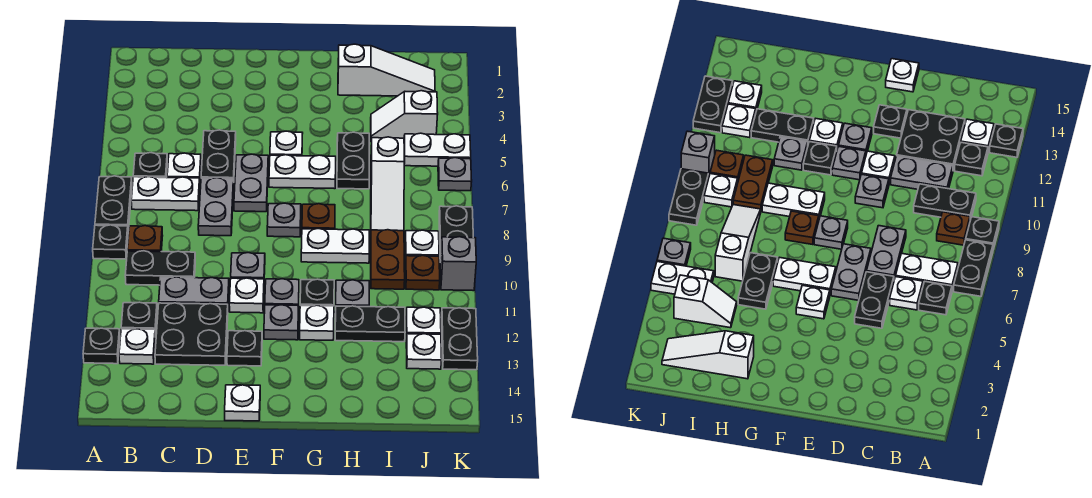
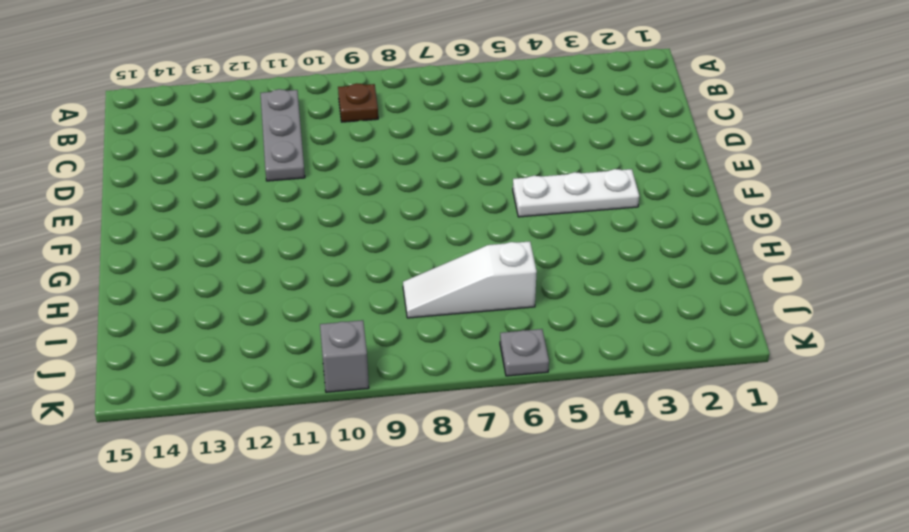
grey 1x3 plate [261,89,305,181] -> grey 1x2 plate [159,277,229,304]
white 1x3 plate [513,169,639,217] -> white 1x1 plate [270,131,303,156]
none -> black 1x2 plate [95,176,132,231]
none -> black 1x1 plate [93,225,128,259]
none -> black 1x1 plate [83,328,120,364]
none -> black 1x1 plate [133,153,167,178]

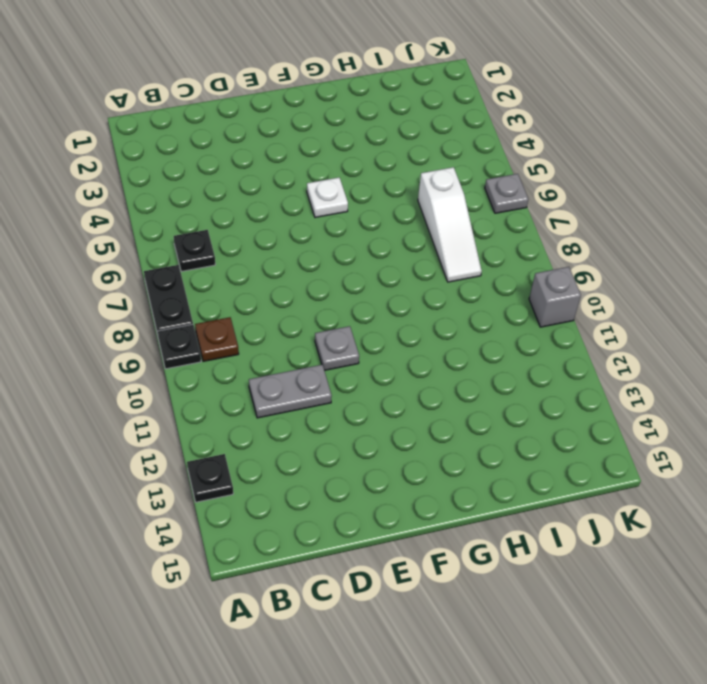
none -> white 1x2 plate [131,177,200,211]
none -> black 1x2 plate [125,251,195,285]
none -> black 1x1 plate [121,302,157,337]
none -> white 1x1 plate [119,329,155,364]

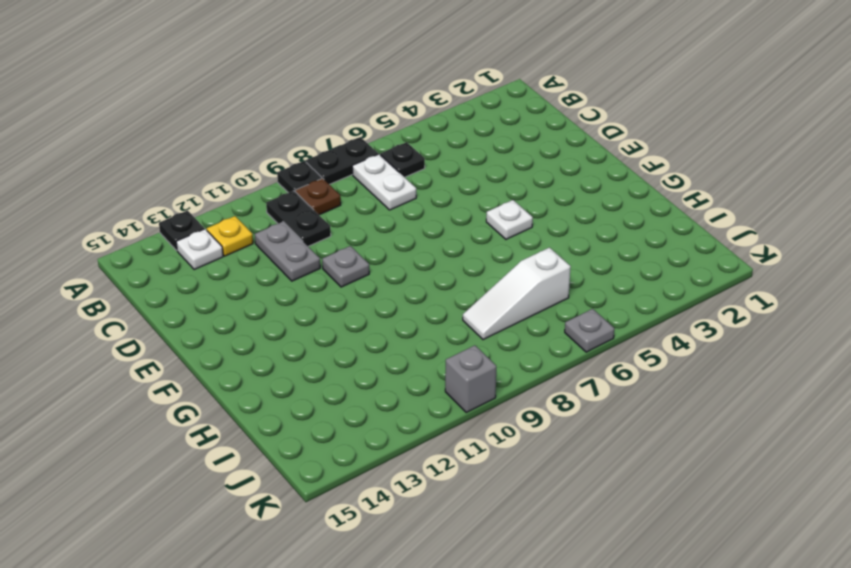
yellow 1x1 plate [207,216,253,256] -> black 1x1 plate [121,302,157,337]
none -> white 1x1 plate [167,153,201,180]
none -> black 2x2 plate [155,303,228,365]
none -> black 1x2 plate [201,130,236,182]
none -> grey 1x2 plate [198,178,234,236]

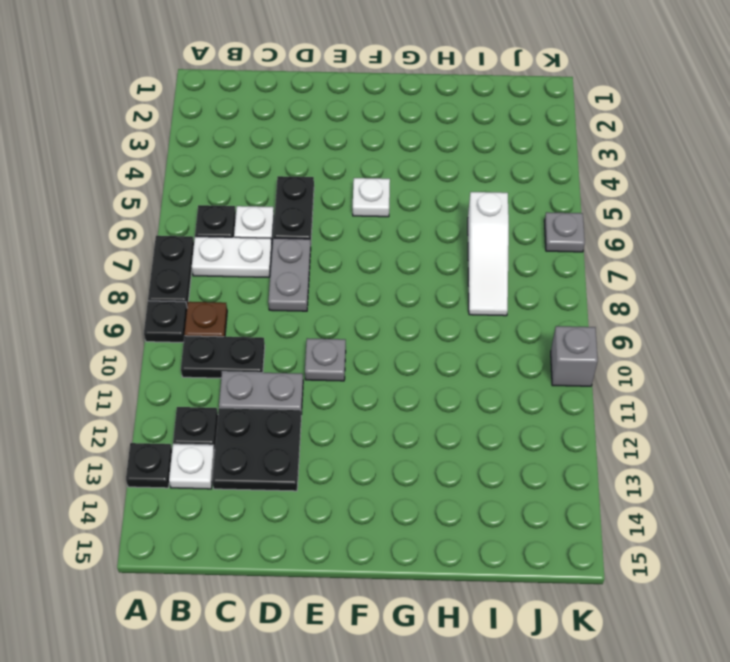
none -> grey 1x2 plate [234,154,268,212]
none -> white 1x1 plate [229,278,264,313]
none -> black 1x1 plate [227,331,262,366]
none -> white 1x1 plate [225,385,260,421]

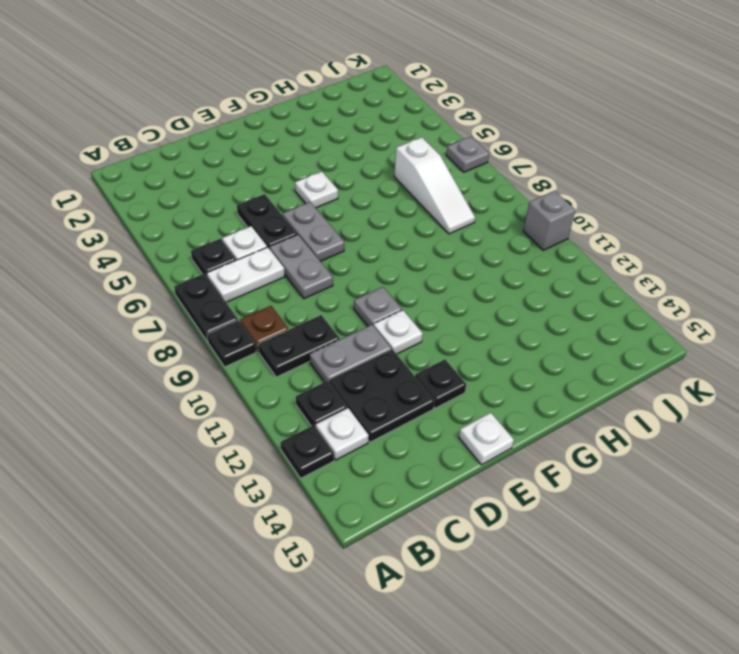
none -> white 1x2 plate [269,155,336,189]
none -> grey 1x1 plate [267,203,301,237]
none -> grey 1x1 plate [265,279,299,312]
none -> grey 1x1 plate [264,305,299,340]

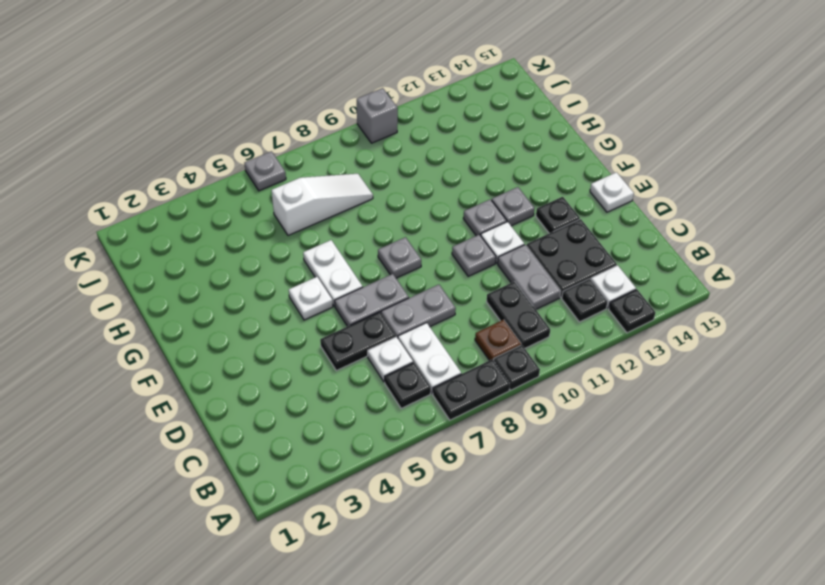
none -> brown 1x1 plate [302,204,335,229]
none -> white 1x2 plate [301,229,369,263]
none -> black 1x1 plate [300,279,334,306]
none -> white 1x1 plate [300,305,334,340]

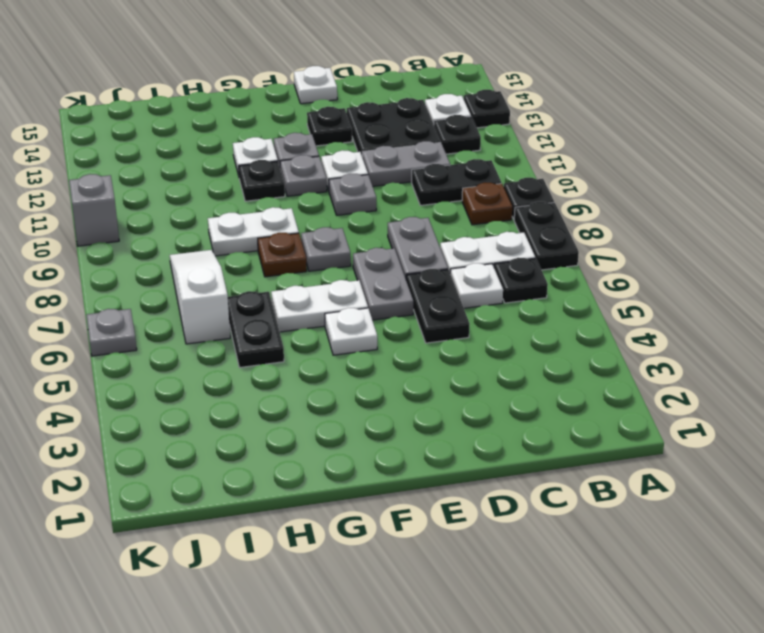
none -> white 1x3 slope [338,44,435,96]
none -> grey 1x1 plate [336,280,369,307]
none -> black 1x2 plate [335,306,405,342]
none -> white 1x2 slope [371,91,438,142]

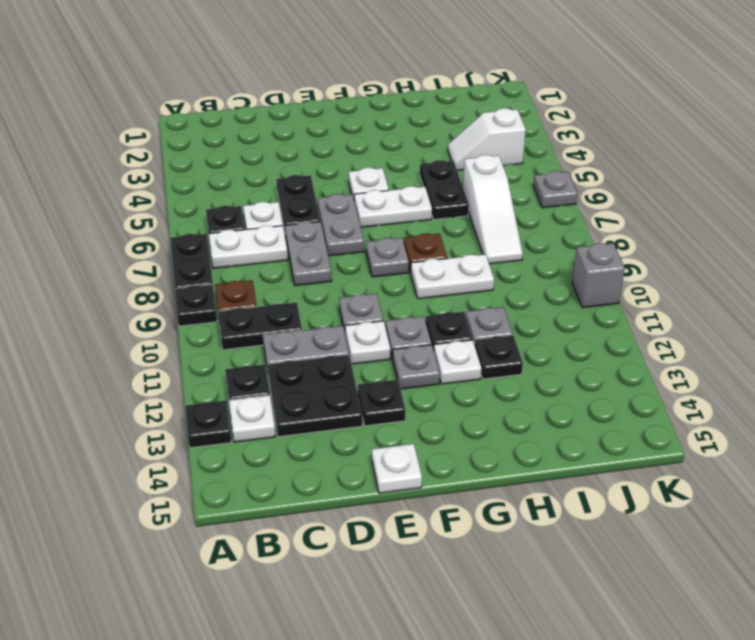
black 1x1 plate [474,335,523,379] -> black 1x2 plate [335,306,405,342]
none -> white 1x3 slope [338,44,435,96]
none -> brown 1x2 plate [371,230,405,289]
none -> white 1x2 plate [404,133,471,166]
none -> white 1x1 plate [405,230,439,261]

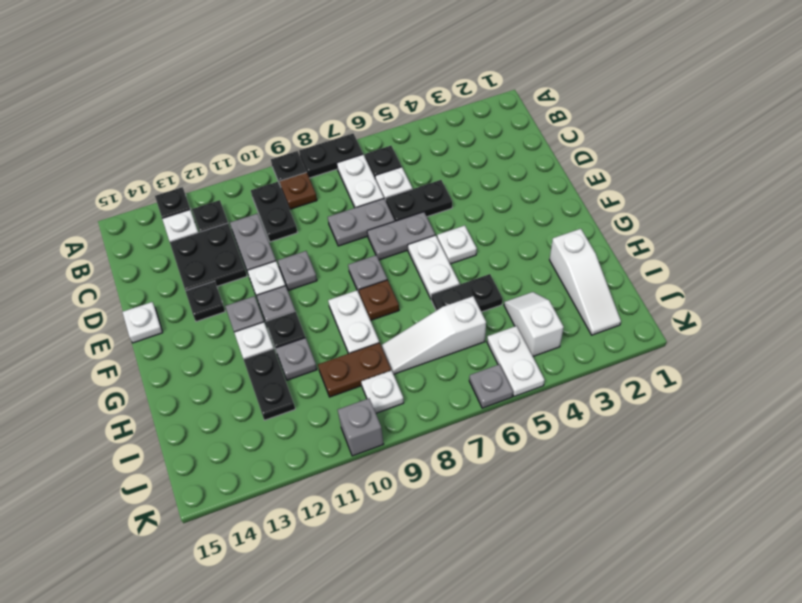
none -> brown 1x1 plate [406,256,440,290]
none -> white 1x1 plate [406,307,441,340]
none -> white 1x1 plate [406,334,442,369]
none -> black 1x2 plate [439,206,473,262]

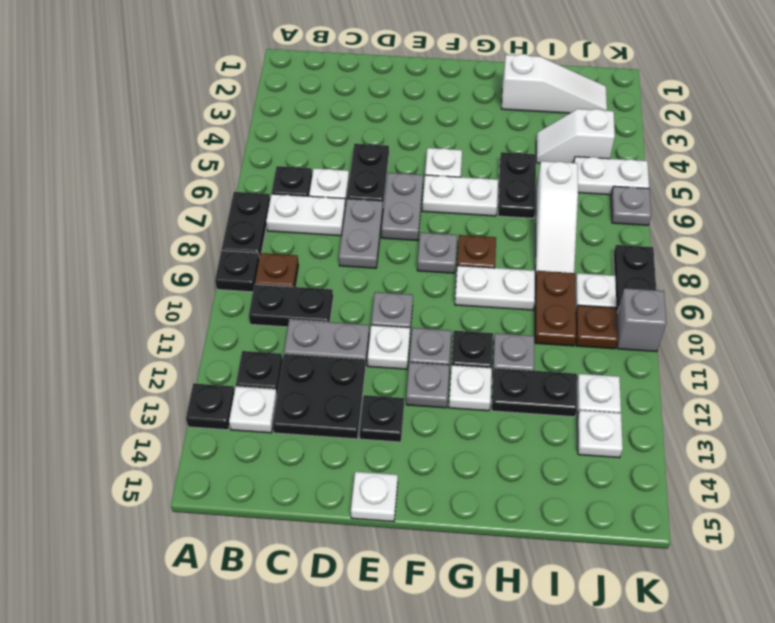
none -> black 1x2 plate [442,308,478,370]

